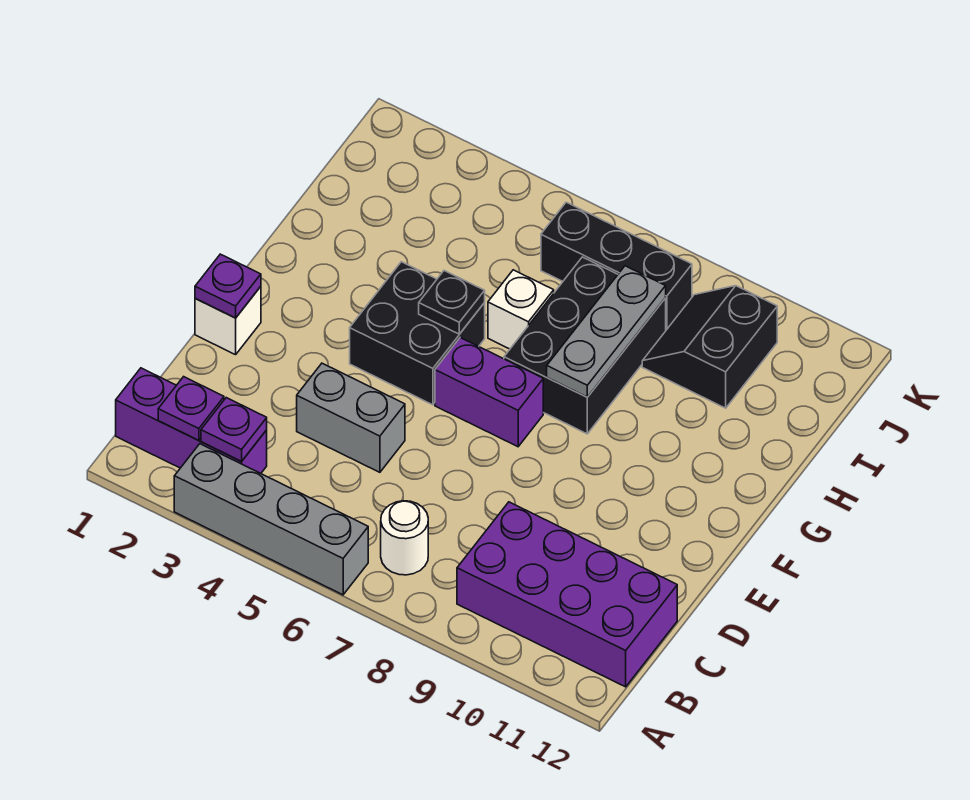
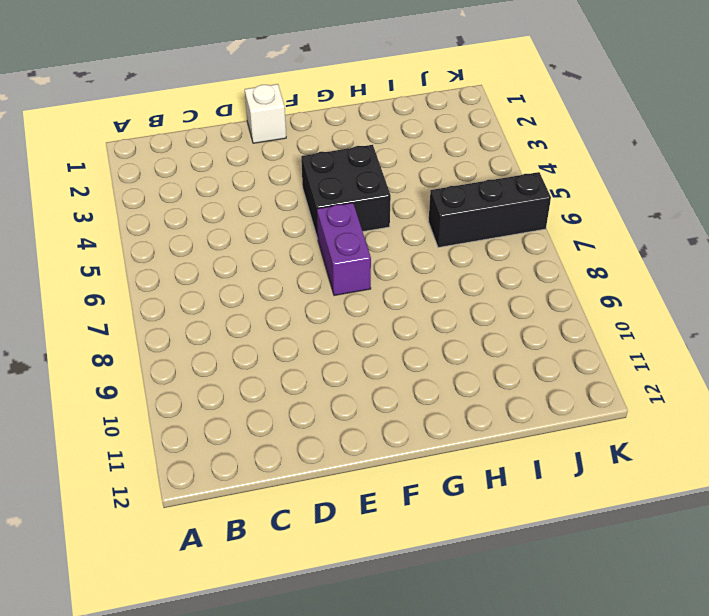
black 1x3 brick [428,172,551,248] -> black 1x3 brick turned to [541,202,692,330]
none -> grey 1x4 brick [174,444,368,595]
none -> purple 1x3 brick [116,368,267,473]
none -> white 1x1 round brick [381,501,428,575]

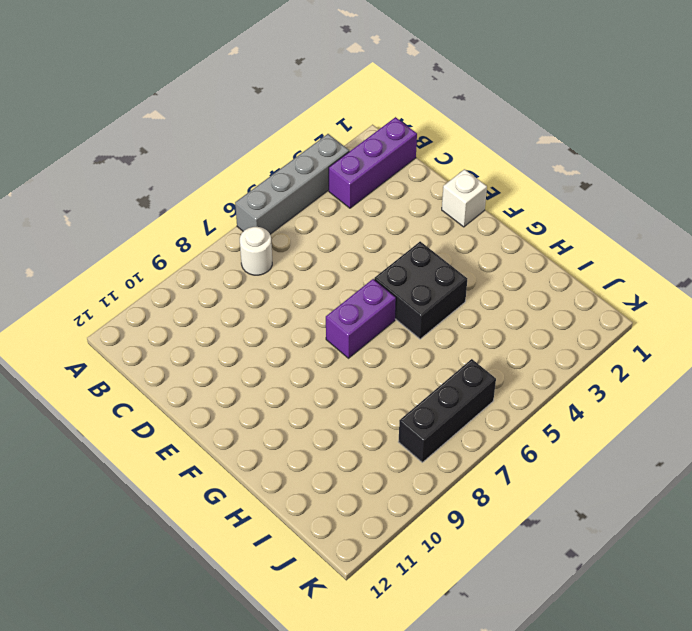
none -> purple 2x4 brick [457,502,677,687]
none -> grey 1x2 brick [297,363,405,472]
none -> black 2x3 brick [504,257,666,434]

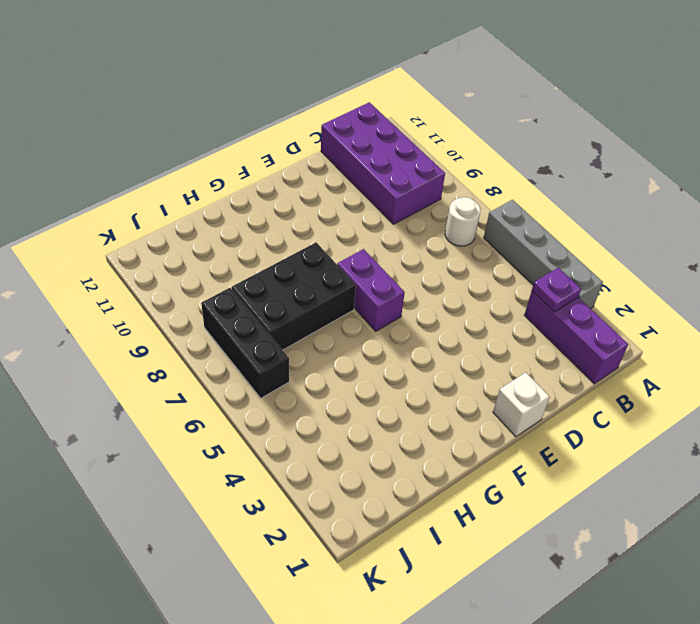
none -> grey 1x2 brick [297,363,405,472]
none -> black 2x2 brick [350,262,485,405]
none -> white 1x1 brick [488,270,554,349]

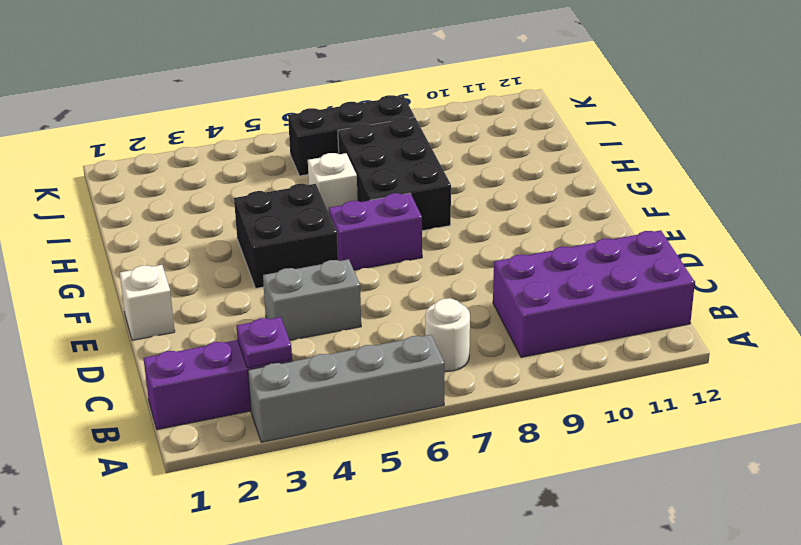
none -> black 2x2 slope [642,286,777,408]
none -> purple 1x1 plate [158,377,224,441]
none -> purple 1x1 plate [195,254,261,318]

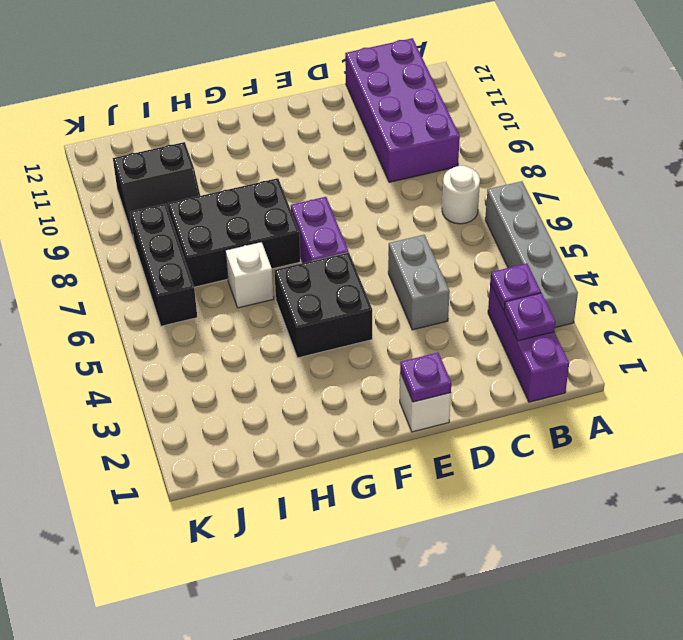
none -> black 1x1 plate [419,271,485,334]
none -> grey 1x3 plate [547,266,666,397]

